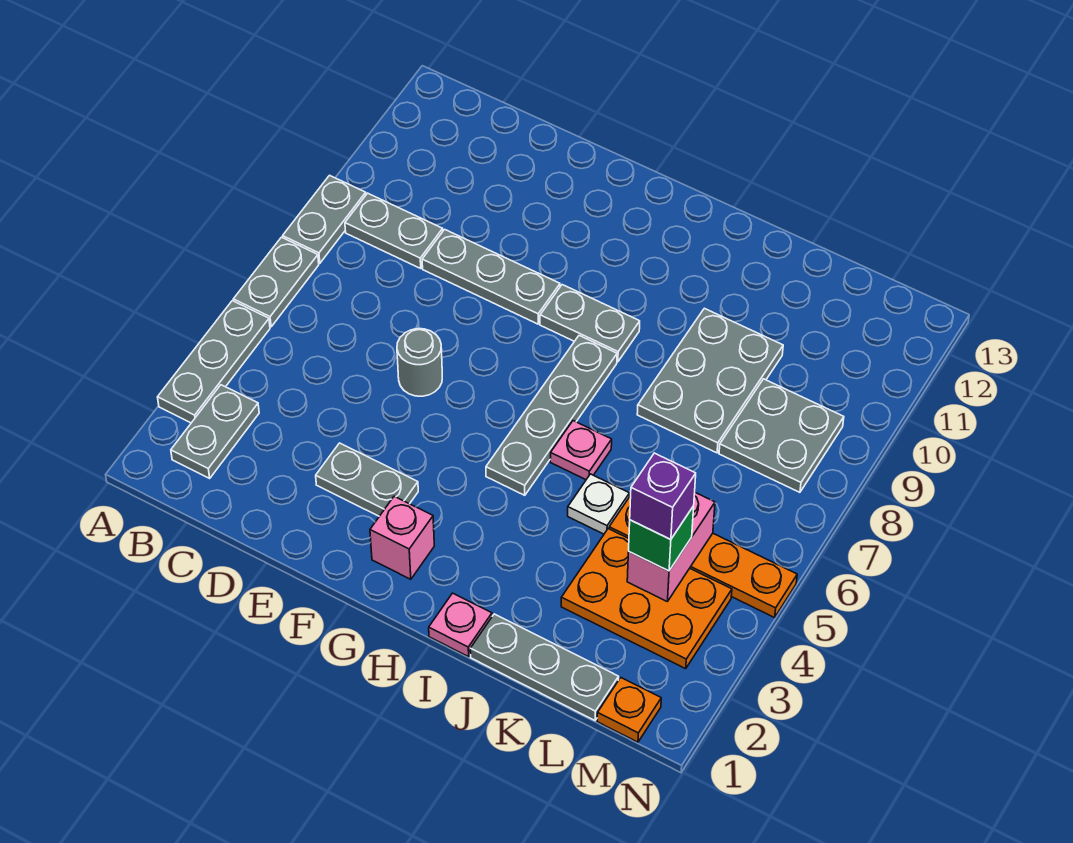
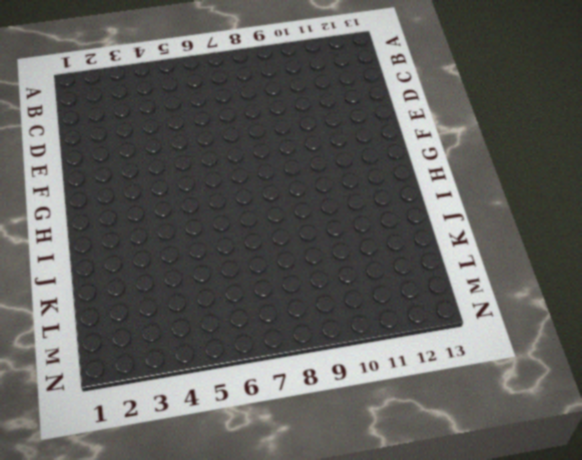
none -> grey 1x3 plate [158,301,270,423]
none -> grey 1x2 plate [233,237,319,327]
none -> grey 1x2 plate [283,175,366,263]

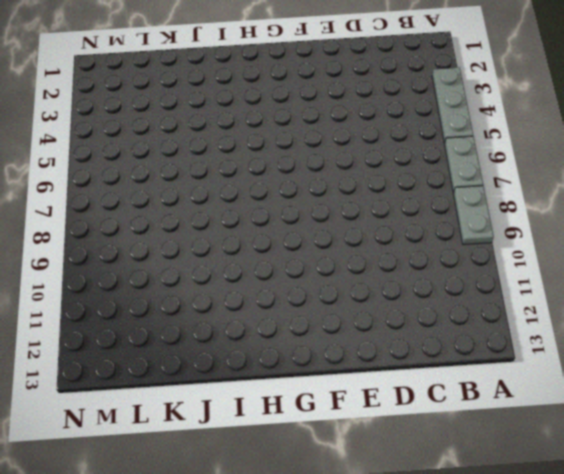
none -> grey 1x2 plate [171,385,259,478]
none -> grey 1x2 plate [345,193,443,268]
none -> grey 1x3 plate [422,229,560,324]

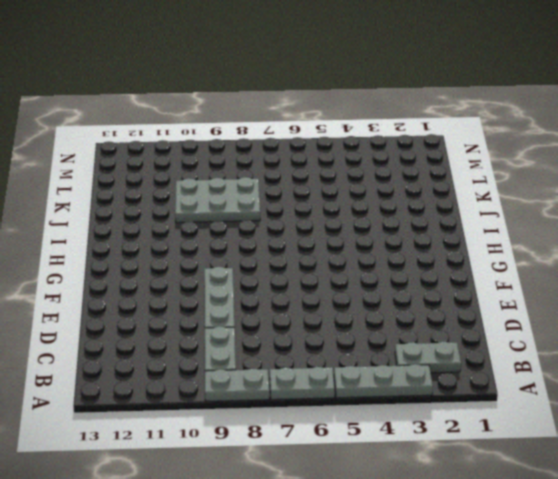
none -> grey 1x2 plate [316,443,418,516]
none -> grey 1x1 round brick [397,329,442,396]
none -> pink 1x1 brick [370,496,434,579]

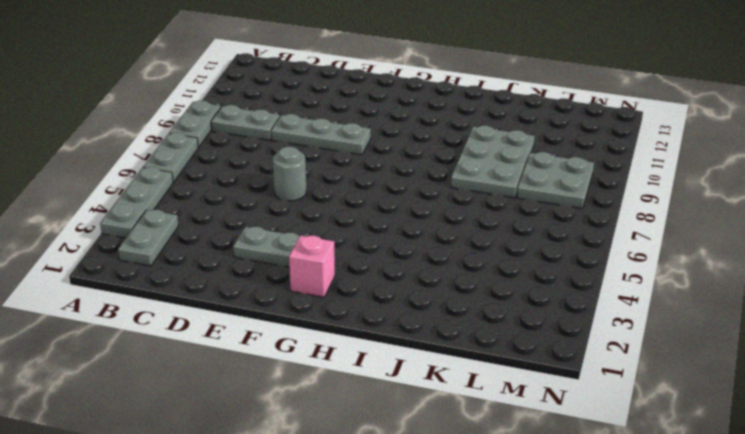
none -> grey 1x2 plate [540,285,640,362]
none -> grey 1x4 plate [486,336,617,495]
none -> pink 1x1 plate [429,593,492,657]

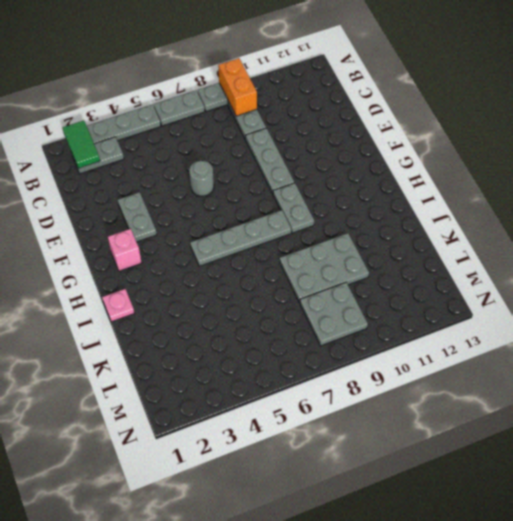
green 1x2 tile [63,121,100,168] -> none
orange 1x2 brick [218,58,257,116] -> none
none -> pink 1x1 plate [550,421,612,480]
none -> grey 1x3 plate [470,614,619,720]
none -> white 1x1 plate [568,474,630,534]

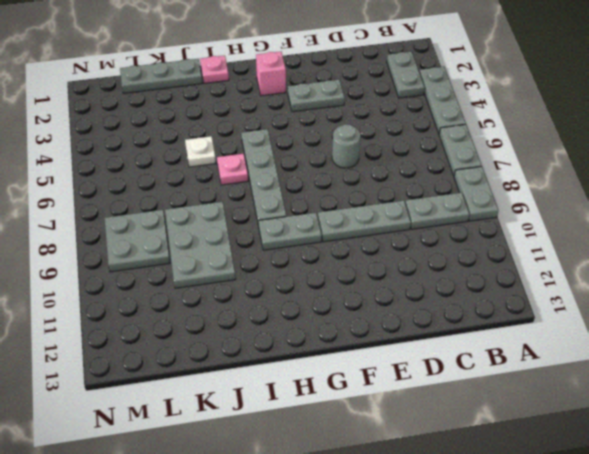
none -> orange 2x3 plate [561,529,732,669]
none -> orange 1x4 plate [609,496,797,618]
none -> orange 1x1 plate [597,678,661,742]

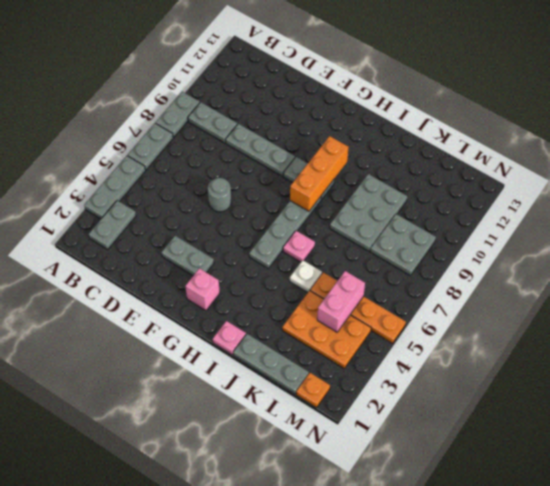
orange 1x3 brick [290,136,348,211] -> none
none -> green 1x1 brick [629,506,694,571]
none -> purple 1x1 brick [630,453,696,540]

